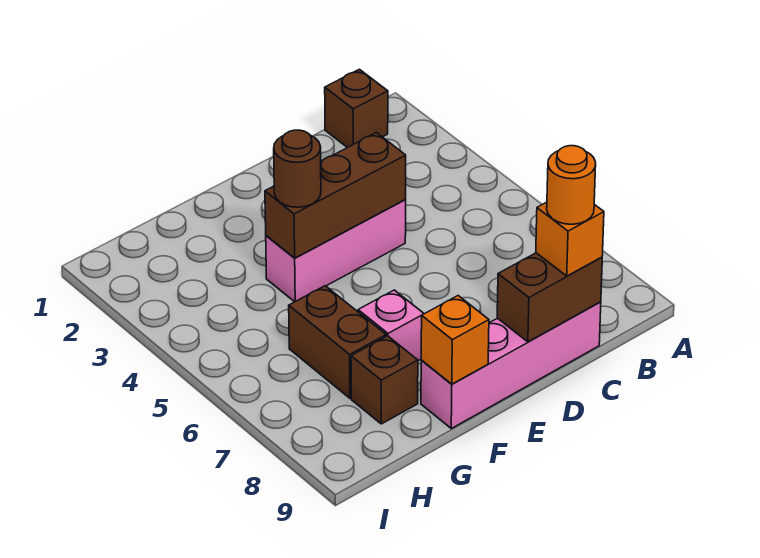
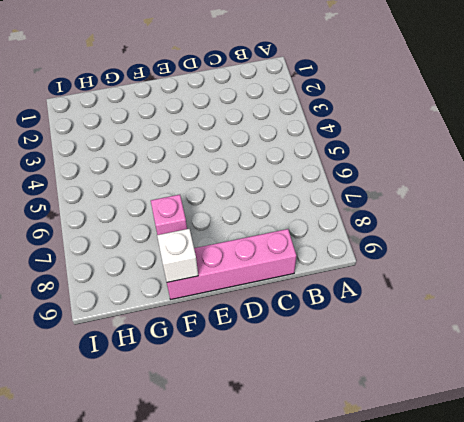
white 1x1 brick [157,229,198,282] -> orange 1x1 brick [421,296,489,384]
none -> brown 1x1 brick [325,69,388,148]
none -> pink 1x3 brick [266,200,406,302]
none -> brown 1x2 brick [289,286,386,398]

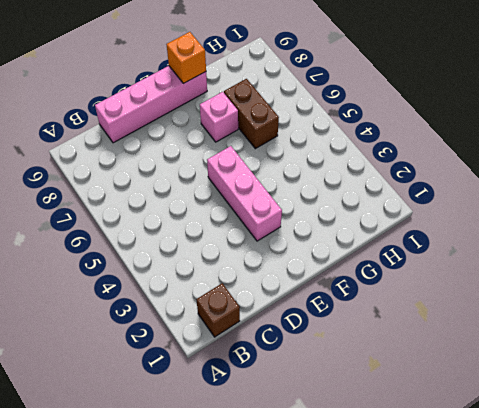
pink 1x3 brick [207,146,282,241] -> pink 1x3 brick turned to [266,200,406,302]
none -> brown 1x1 brick [351,336,418,424]
none -> brown 1x2 brick [497,253,602,342]
none -> brown 1x3 brick [265,133,406,258]

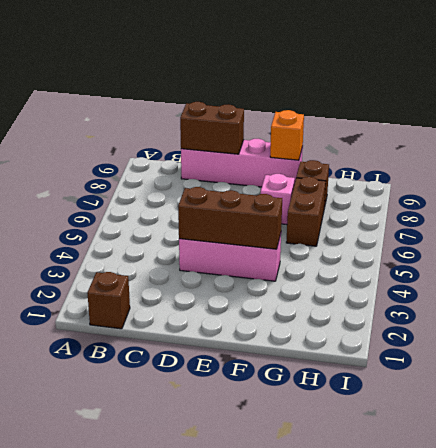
none -> orange 1x1 brick [536,202,604,276]
none -> brown 1x1 round brick [274,130,321,207]
none -> orange 1x1 round brick [547,146,596,224]

